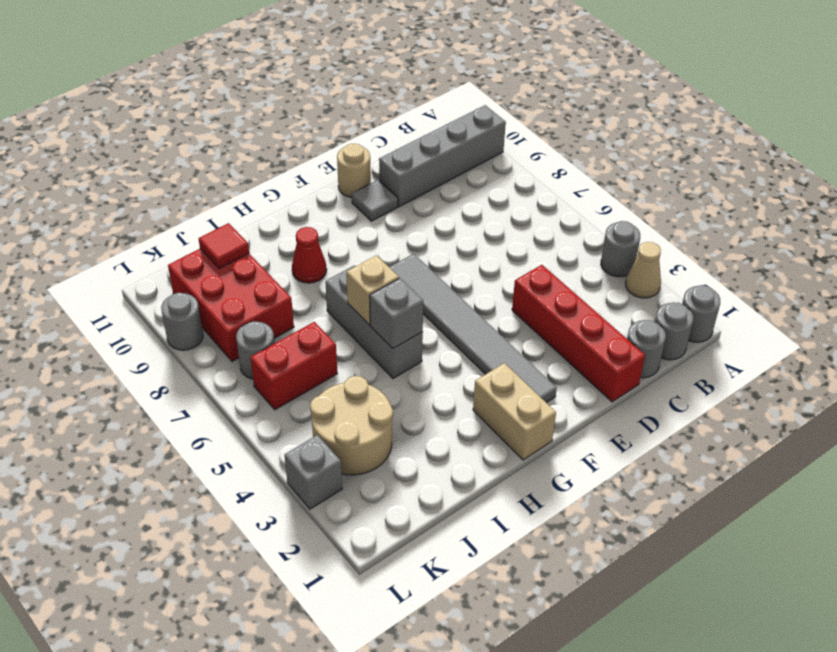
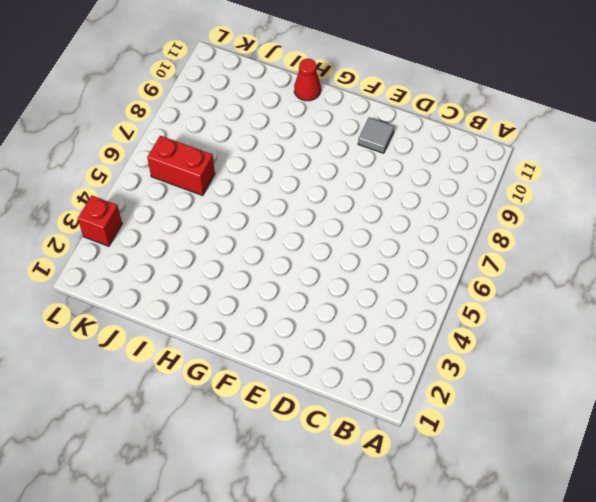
red 1x1 cone [294,59,321,101] -> red 1x1 cone moved to [292,227,327,283]
red 1x1 brick [78,195,122,246] -> grey 1x1 brick [284,435,342,509]
none -> grey 1x1 round brick [682,285,720,342]
none -> tan 1x1 cone [626,242,661,298]
none -> grey 1x1 round brick [601,221,640,277]

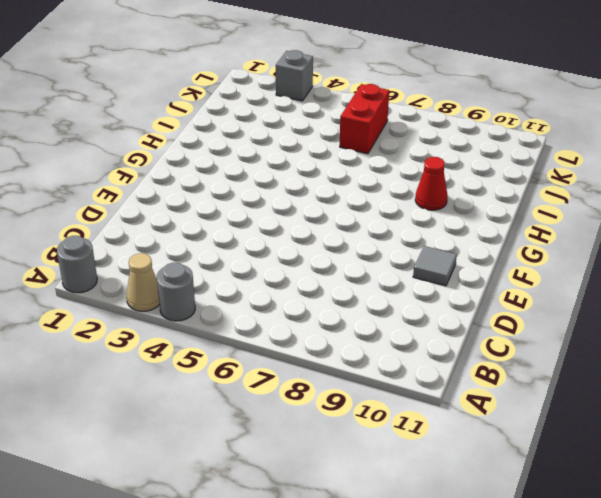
none -> grey 1x4 brick [379,105,506,207]
none -> grey 1x1 round brick [655,302,693,360]
none -> grey 1x1 round brick [627,320,666,378]

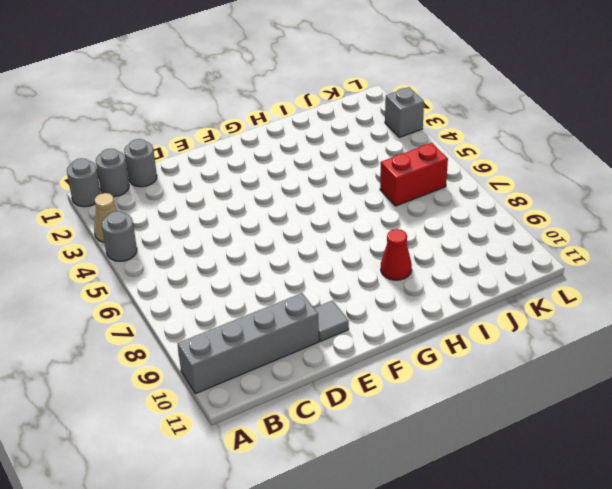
none -> red 1x4 brick [512,265,645,402]
none -> tan 1x1 round brick [337,144,371,197]
none -> grey 1x6 tile [389,254,557,403]

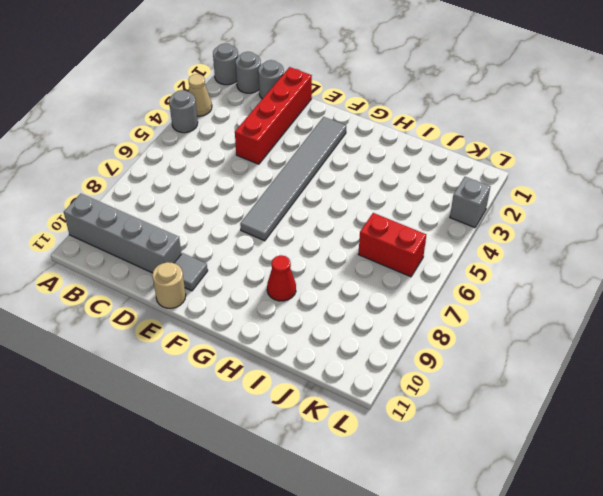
none -> tan 1x2 brick [473,363,556,460]
none -> grey 1x3 brick [325,265,423,378]
none -> tan 2x2 round brick [310,376,393,475]

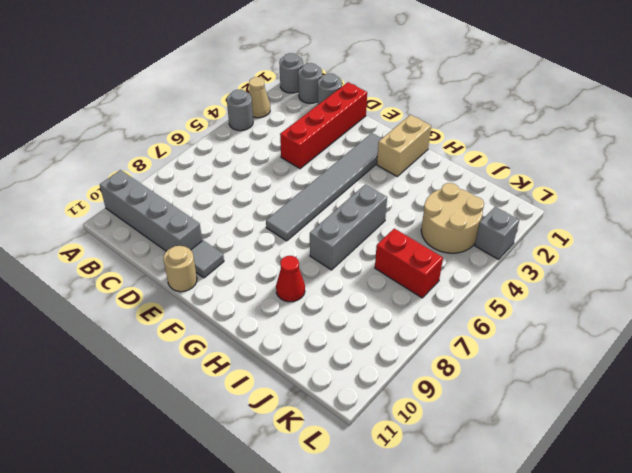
none -> red 2x3 brick [168,249,294,361]
none -> grey 1x1 round brick [236,321,274,379]
none -> grey 1x1 round brick [161,293,203,350]

